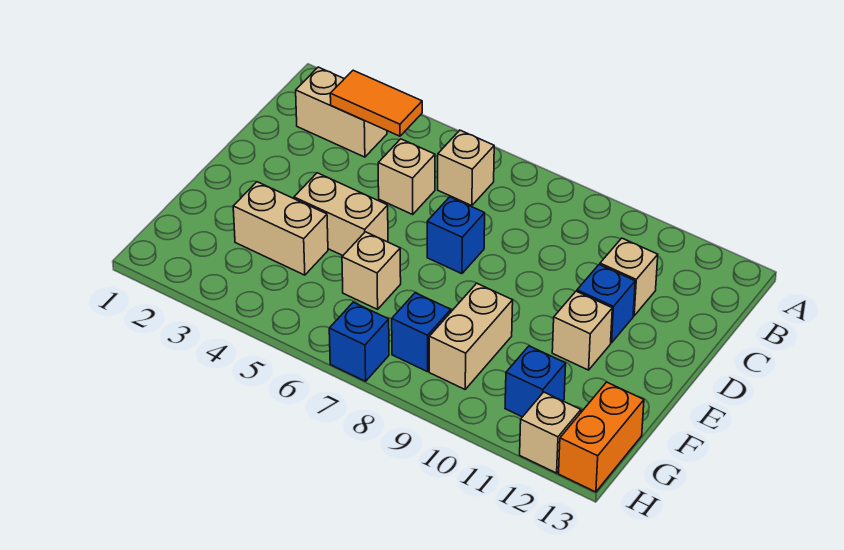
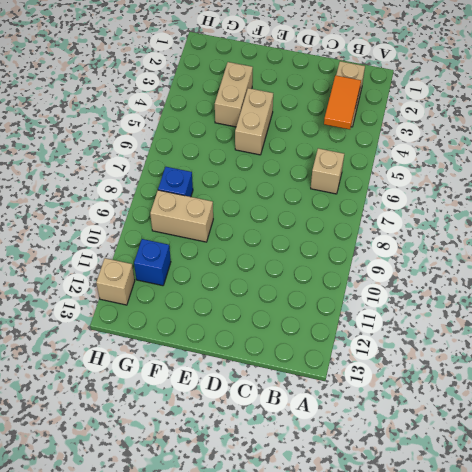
none -> tan 1x1 brick [378,139,435,214]
none -> tan 1x1 brick [600,238,658,316]
none -> blue 1x1 brick [427,197,485,274]

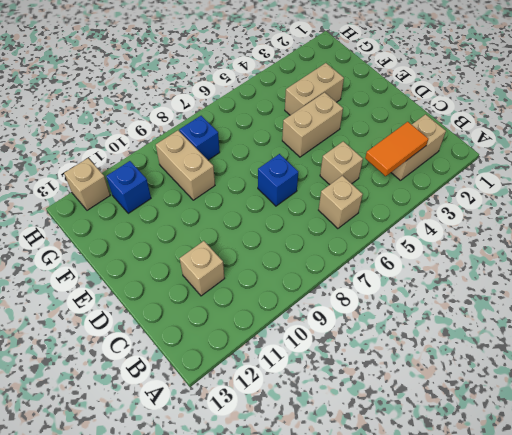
none -> blue 1x1 brick [577,265,635,343]
none -> tan 1x1 brick [552,291,612,370]
none -> tan 1x1 brick [342,232,401,309]

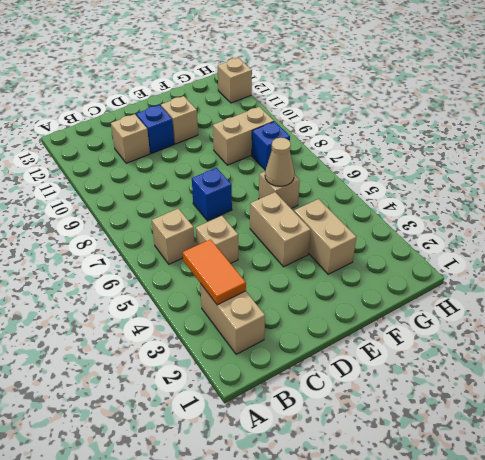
tan 1x1 cone [265,138,294,186] -> none
none -> blue 1x1 brick [505,346,566,417]
none -> orange 1x2 brick [559,382,644,492]
none -> blue 1x1 brick [329,302,389,381]

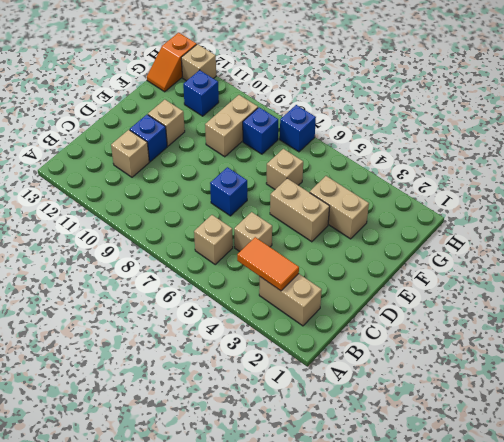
orange 1x2 slope [147,33,197,92] -> orange 1x2 brick [559,382,644,492]

